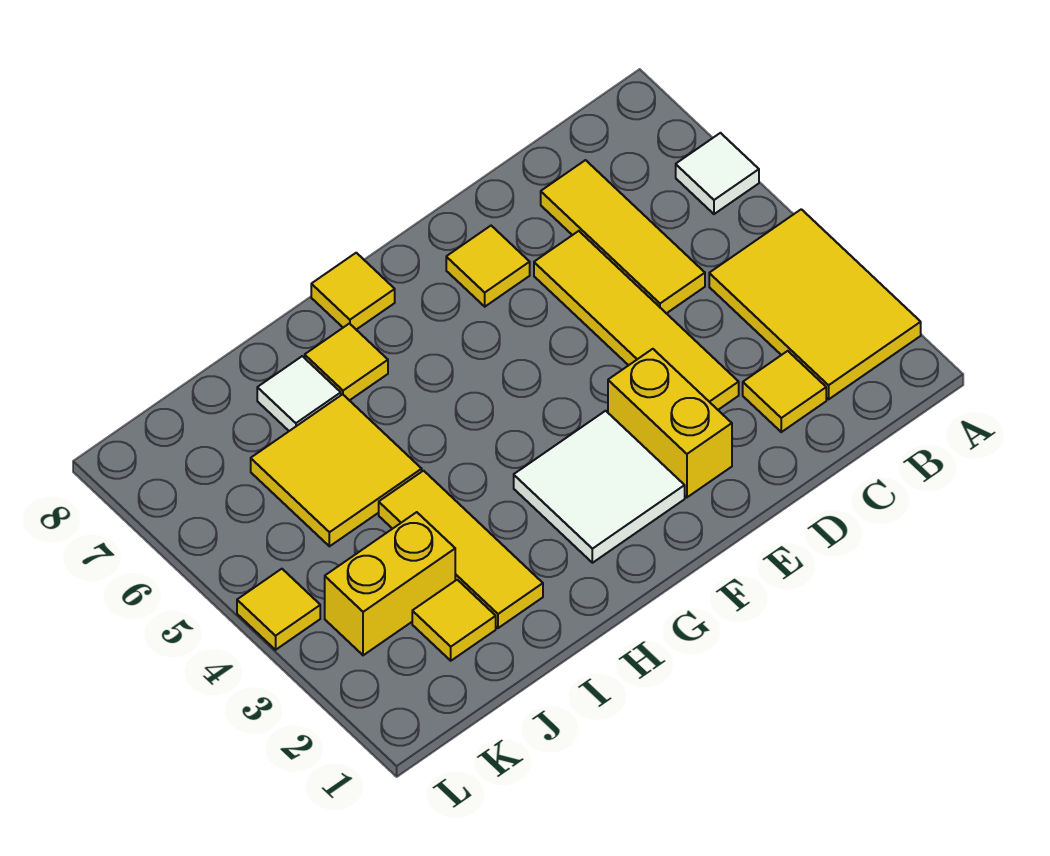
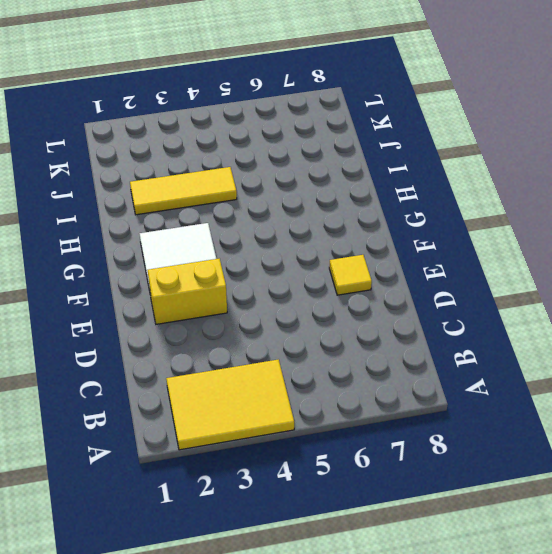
none -> white 1x1 tile [676,133,759,214]
none -> yellow 1x1 tile [743,351,826,432]
none -> yellow 1x3 tile [541,160,705,313]

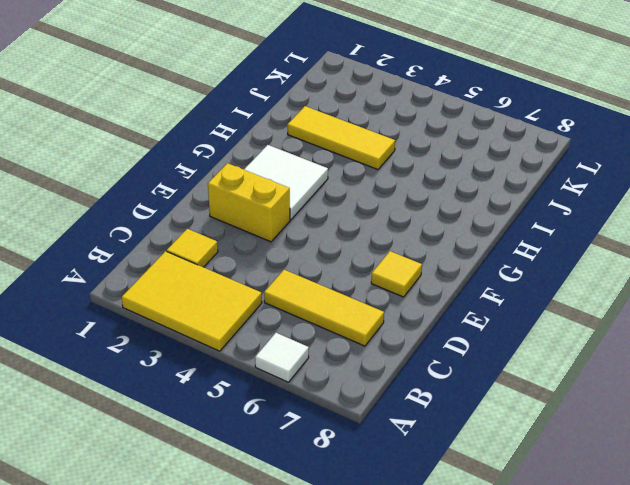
none -> yellow 1x4 tile [534,231,739,410]
none -> yellow 1x1 tile [311,253,395,330]
none -> yellow 1x1 tile [305,324,388,401]

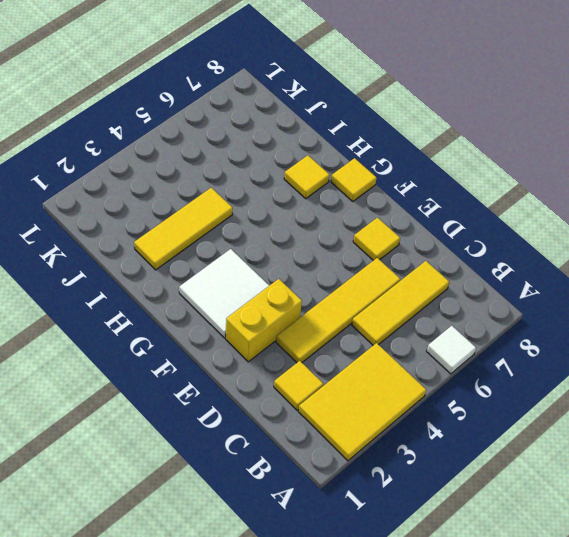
none -> yellow 2x2 tile [251,394,422,546]
none -> white 1x1 tile [257,356,341,431]
none -> yellow 1x1 tile [412,580,496,661]

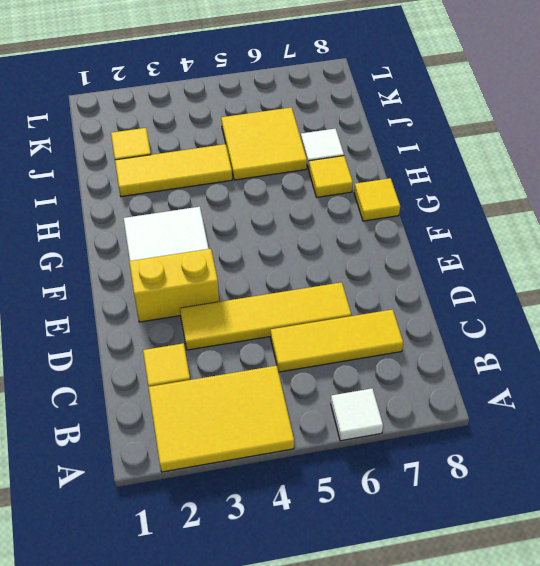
none -> yellow 1x1 tile [446,226,530,307]
none -> yellow 1x2 brick [325,512,455,655]
none -> yellow 1x1 tile [237,569,320,650]

